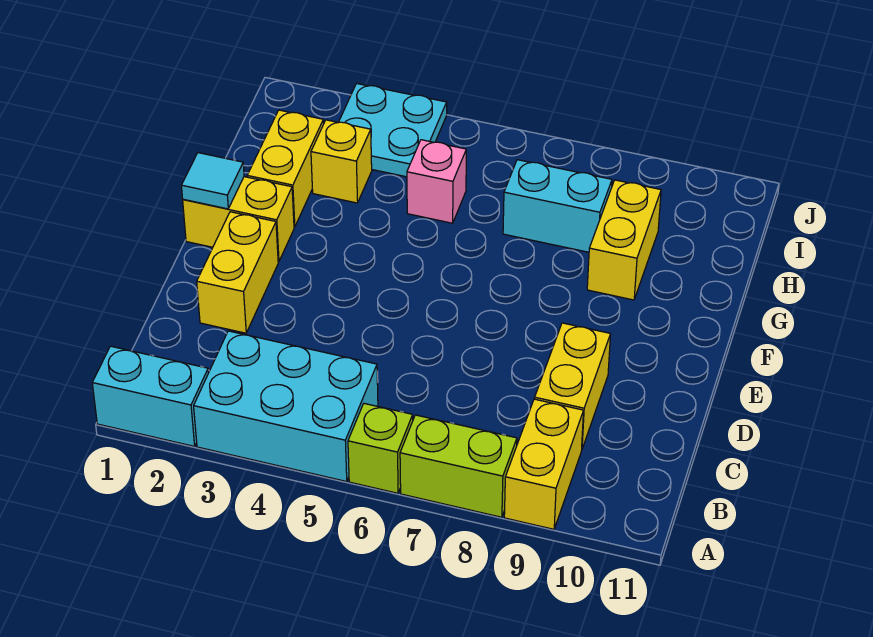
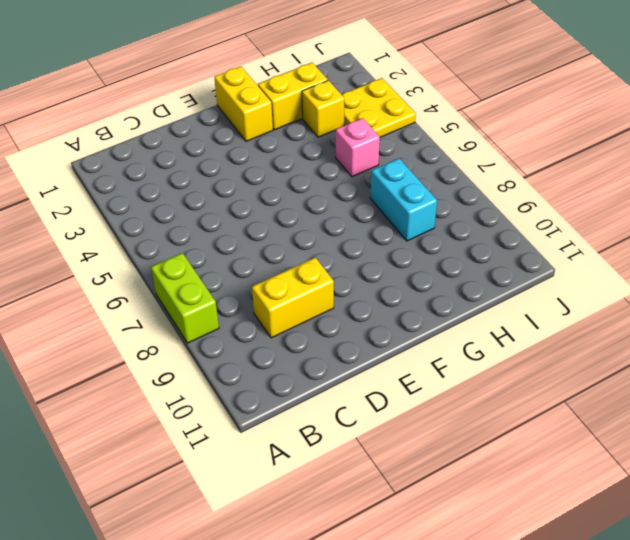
yellow 2x2 plate [341,78,416,137] -> cyan 2x2 plate [339,84,447,177]
none -> cyan 1x2 brick [92,346,208,446]
none -> cyan 2x3 brick [194,331,378,481]
none -> lime 1x1 brick [348,404,413,493]

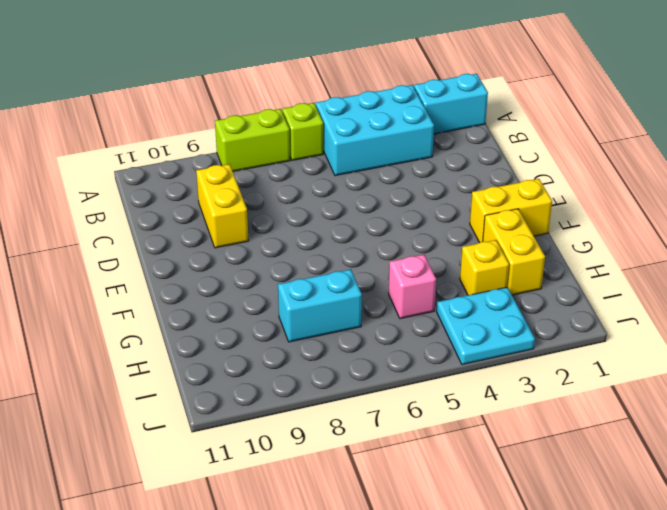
none -> yellow 1x2 brick [504,399,584,529]
none -> yellow 1x2 brick [197,212,278,333]
none -> yellow 1x2 brick [587,180,661,300]

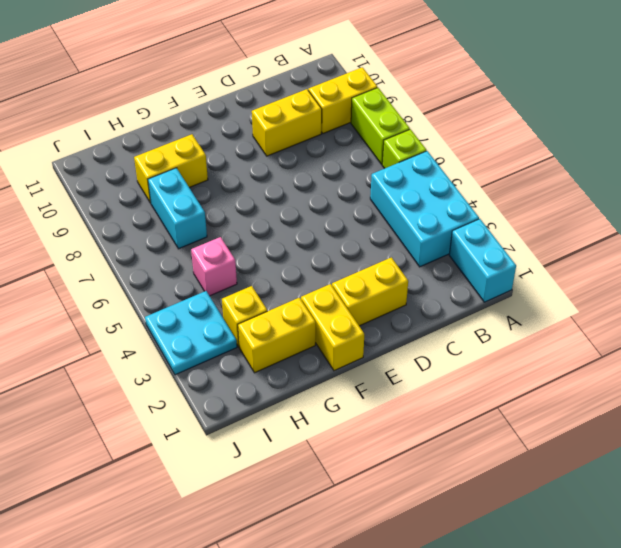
none -> cyan 1x1 tile [181,153,244,209]

